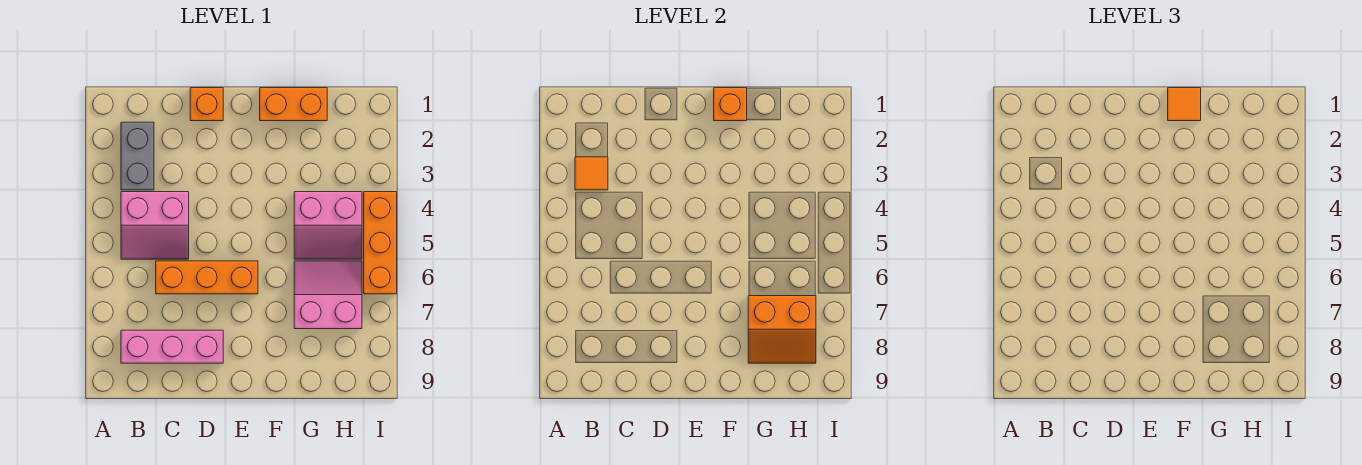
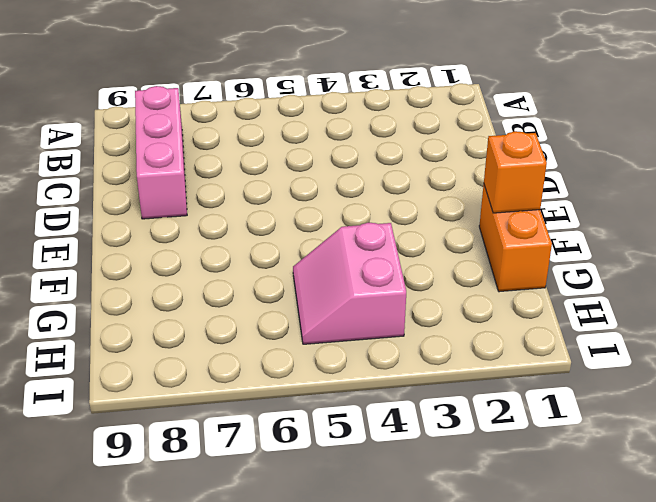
none -> grey 1x2 brick [121,122,154,190]
none -> pink 2x2 slope [121,192,189,259]
none -> orange 1x3 brick [156,261,258,294]

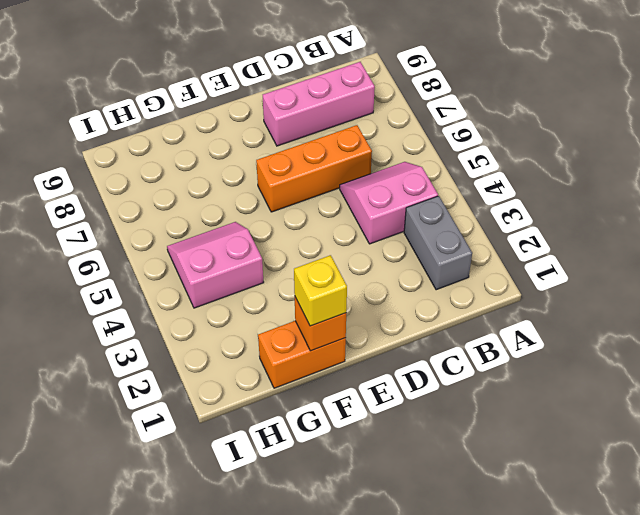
yellow 1x1 brick [294,255,347,326] -> orange 1x1 tile [1168,88,1201,121]
none -> orange 1x1 brick [190,88,223,121]
none -> pink 2x2 slope [294,261,362,329]
none -> orange 1x3 brick [364,192,397,294]

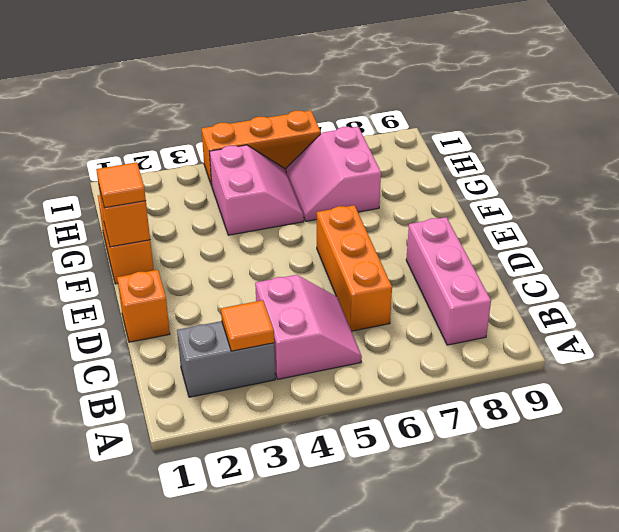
none -> orange 2x2 slope [748,296,816,363]

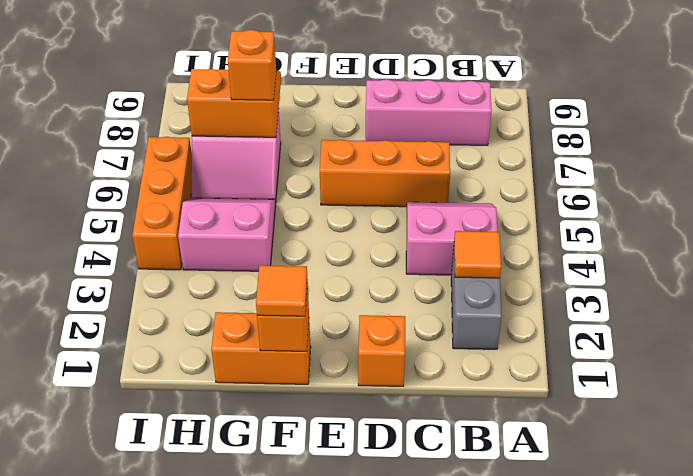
orange 1x1 brick [228,30,276,100] -> none

